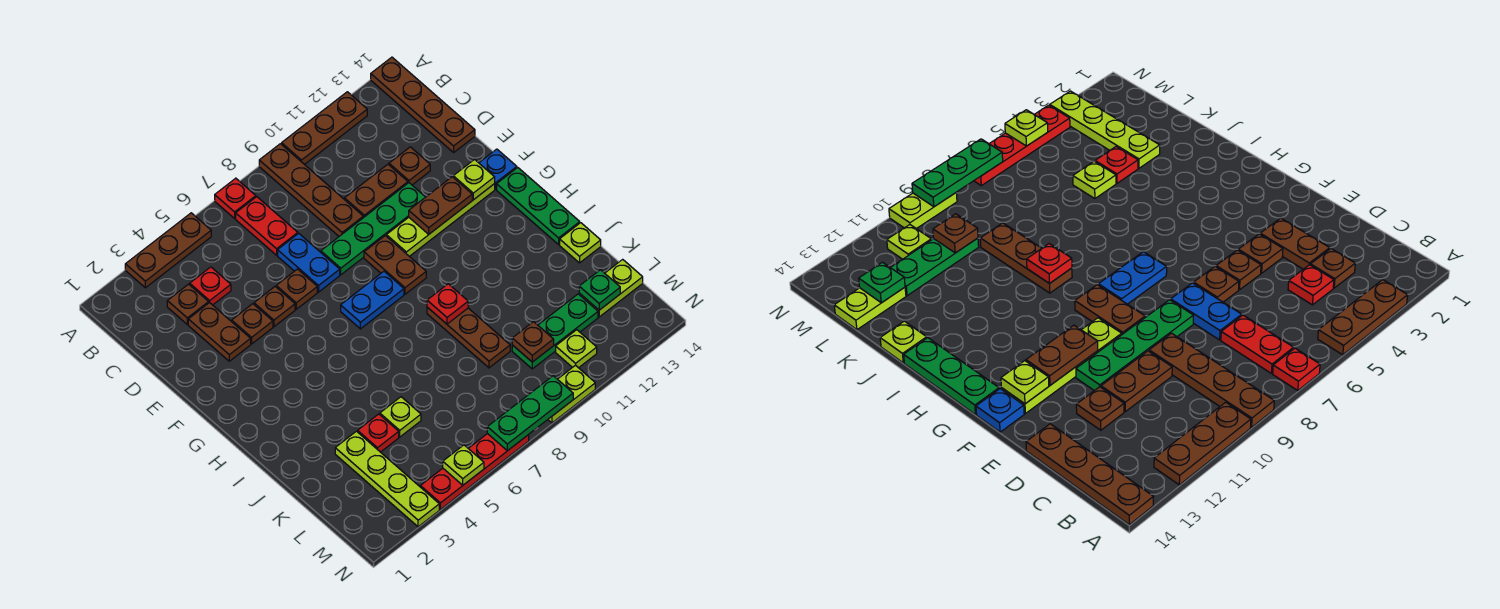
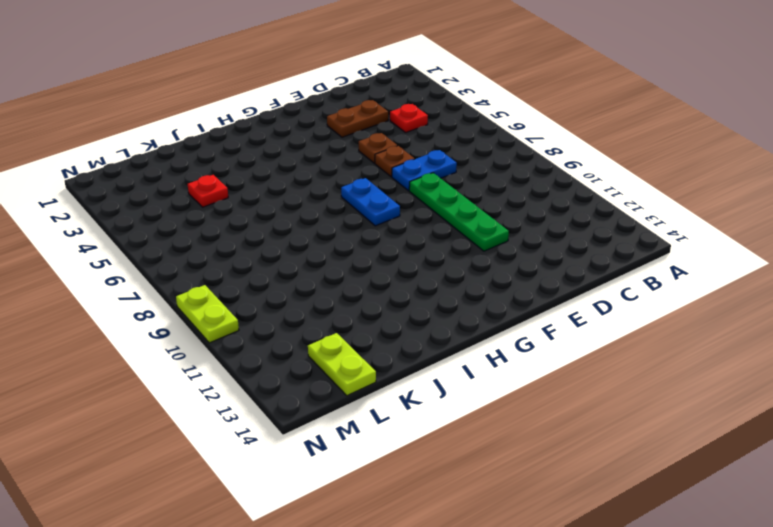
none -> brown 1x3 plate [125,213,211,288]
none -> red 1x1 plate [215,178,256,218]
none -> brown 1x4 plate [259,144,363,236]
none -> brown 1x3 plate [282,92,367,165]

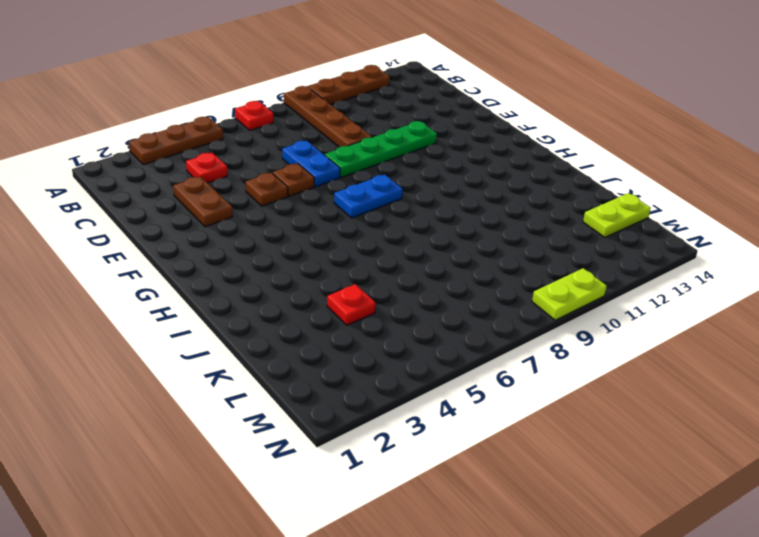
none -> brown 1x4 plate [371,57,475,152]
none -> red 1x2 plate [236,197,298,255]
none -> brown 1x1 plate [167,284,209,324]
none -> brown 1x2 plate [344,164,408,218]

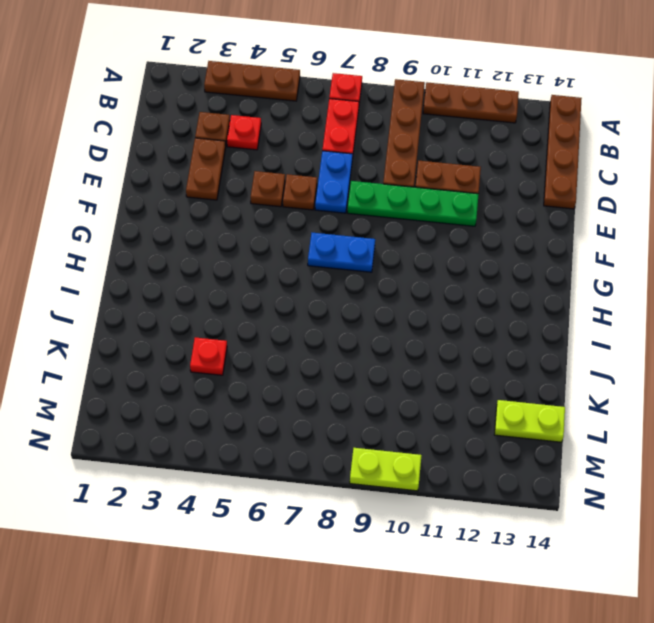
none -> brown 1x1 plate [389,147,430,185]
none -> brown 1x1 plate [232,304,273,344]
none -> brown 1x2 plate [364,236,426,294]
none -> lime 1x4 plate [386,184,495,256]

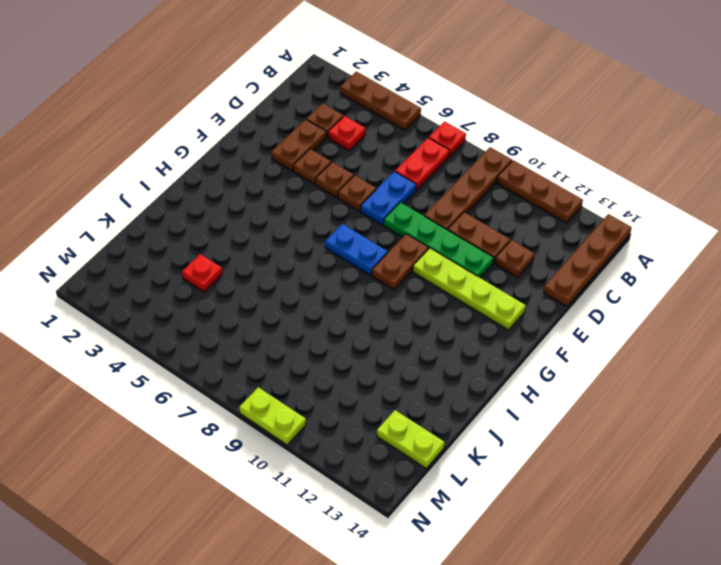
none -> blue 1x1 plate [479,149,517,189]
none -> green 1x3 plate [497,168,580,244]
none -> brown 1x3 plate [427,307,510,368]
none -> lime 1x1 plate [560,223,601,263]

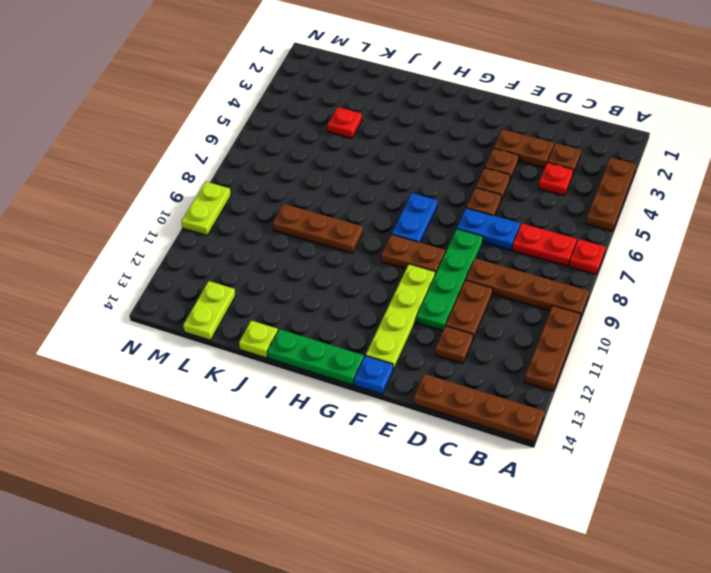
none -> lime 1x4 plate [335,431,439,527]
none -> lime 1x1 plate [380,397,421,437]
none -> green 1x3 plate [512,294,598,369]
none -> lime 1x1 plate [556,330,597,368]

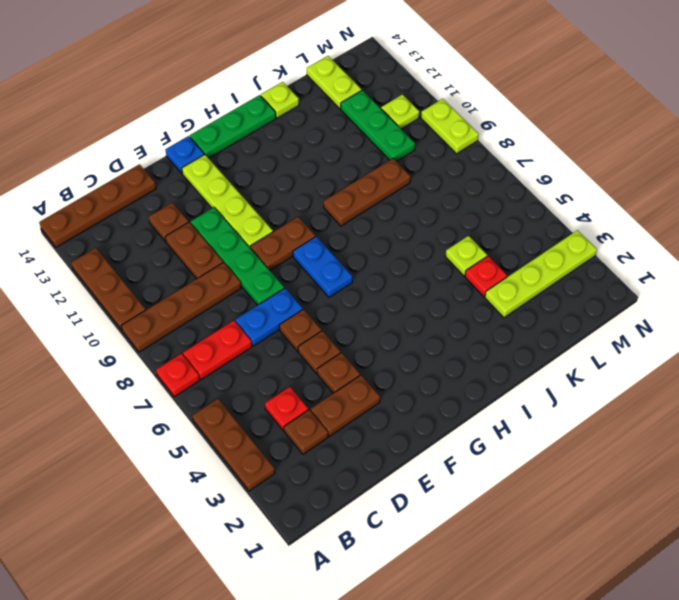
none -> red 1x4 plate [420,433,529,509]
none -> brown 1x2 plate [409,177,472,234]
none -> lime 1x1 plate [453,160,495,200]
none -> red 1x1 plate [427,284,468,324]

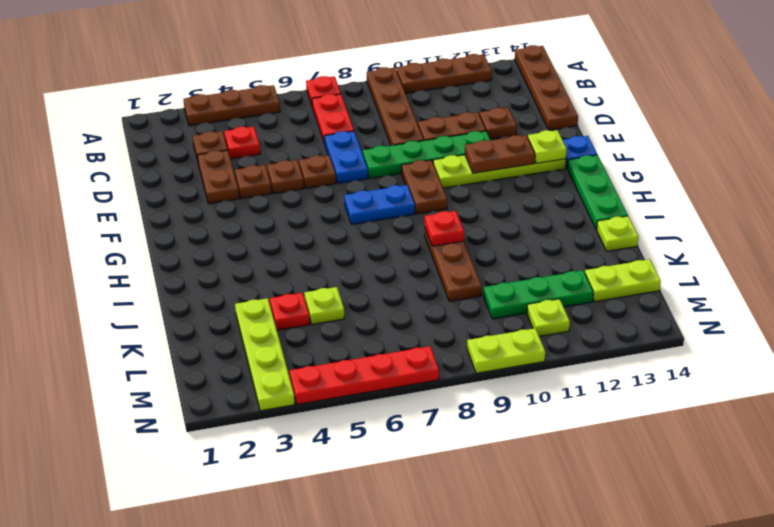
none -> brown 1x1 plate [512,322,554,362]
none -> green 1x1 plate [579,270,620,310]
none -> lime 1x1 plate [443,445,484,485]
none -> green 1x3 plate [487,376,573,451]

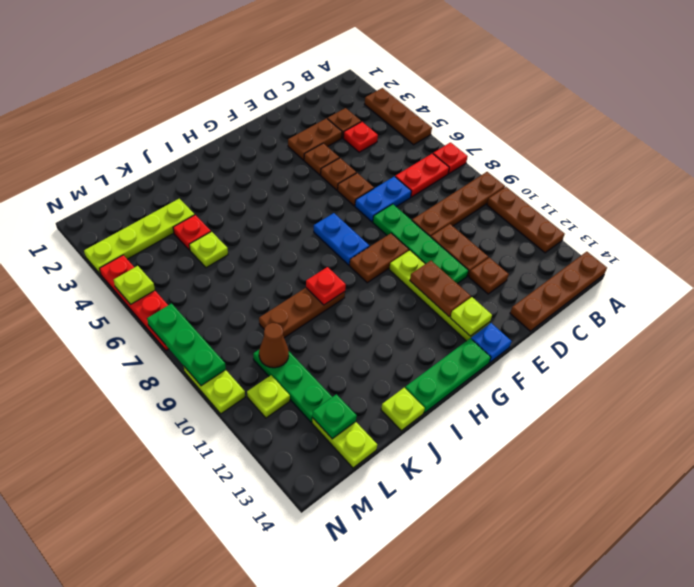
brown 1x1 cone [259,323,289,368] -> brown 1x1 plate [512,322,554,362]

